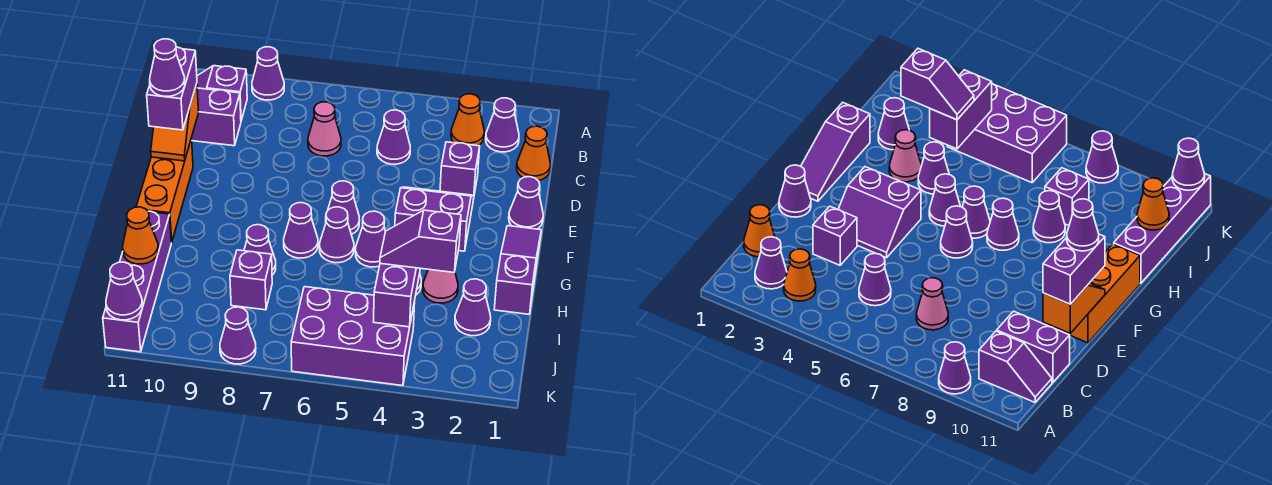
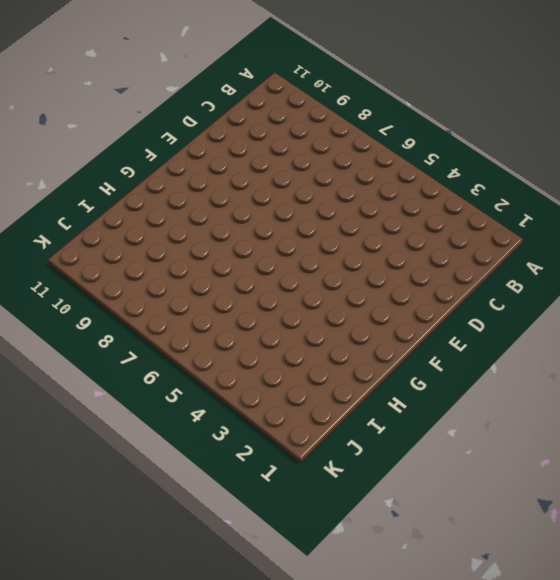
none -> purple 1x1 cone [252,47,284,100]
none -> purple 1x1 cone [486,98,519,152]
none -> orange 1x1 cone [451,94,484,146]
none -> purple 1x2 slope [197,66,247,120]

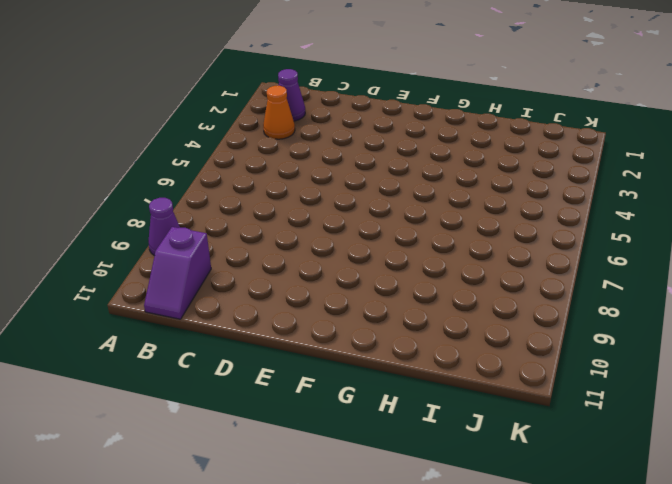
none -> orange 1x1 cone [517,126,550,180]
none -> purple 1x1 cone [377,110,410,164]
none -> pink 1x1 cone [308,102,341,156]
none -> purple 1x2 brick [191,88,241,146]

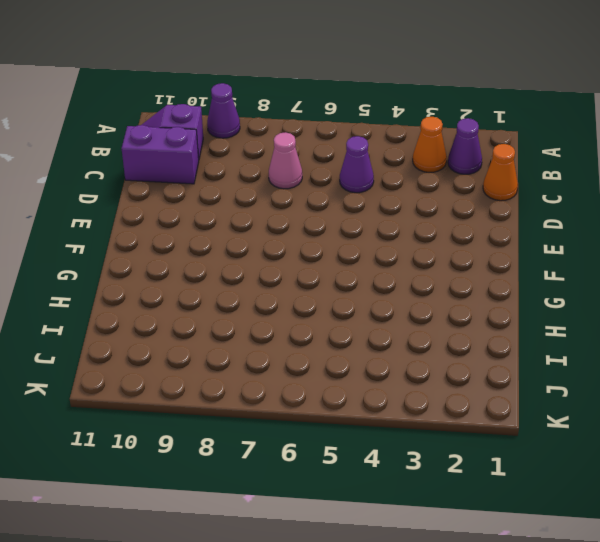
none -> purple 1x1 brick [440,142,480,196]
none -> purple 1x1 cone [509,177,543,229]
none -> purple 2x2 slope [395,187,474,251]
none -> orange 1x3 brick [136,138,193,242]

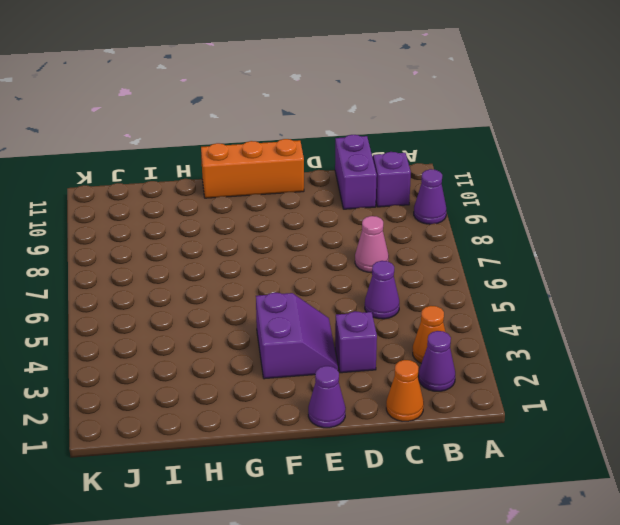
none -> purple 1x3 slope [494,226,541,314]
none -> purple 1x1 cone [328,181,360,234]
none -> purple 1x1 cone [356,211,385,267]
none -> purple 1x1 cone [320,207,354,263]

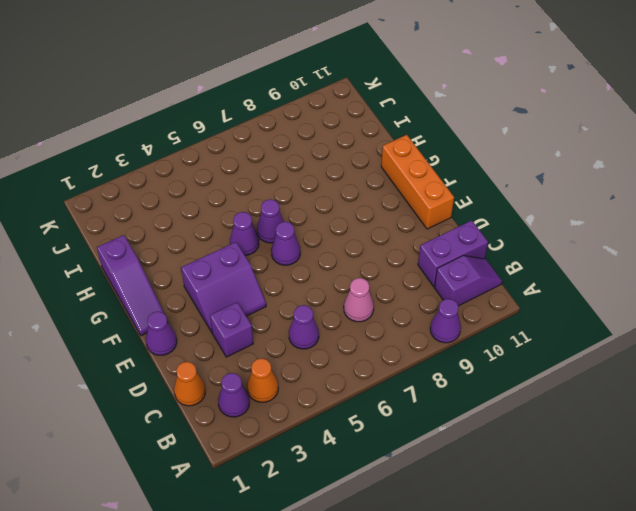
none -> purple 1x1 cone [284,203,318,258]
none -> pink 1x1 cone [423,269,458,303]
none -> purple 1x1 cone [918,142,949,194]
none -> purple 1x1 cone [244,225,276,275]

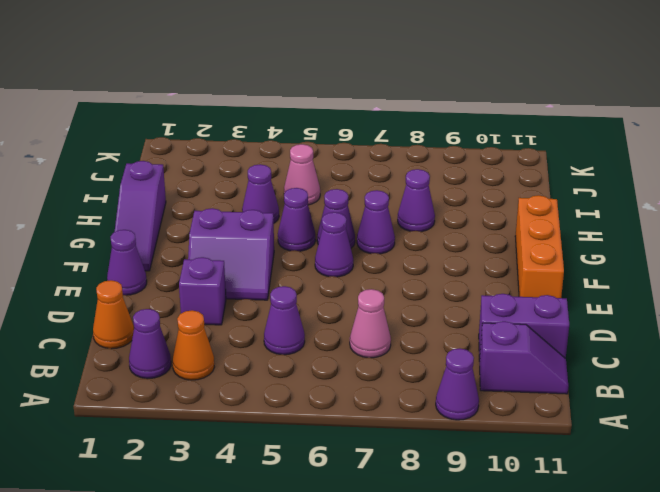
pink 1x1 cone [284,144,320,205] -> pink 1x1 cone moved to [423,269,458,303]
none -> purple 1x4 brick [103,211,172,352]
none -> purple 1x1 cone [455,279,491,336]
none -> purple 1x1 brick [230,250,272,310]
none -> purple 2x3 brick [291,287,415,386]

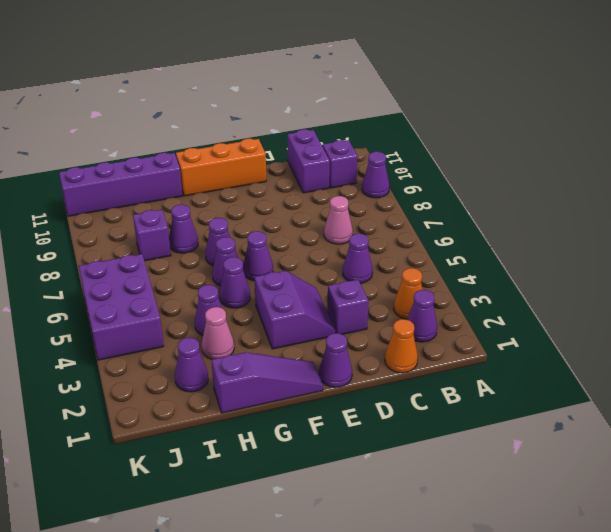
none -> purple 1x1 cone [220,307,256,364]
none -> orange 1x2 slope [151,84,199,161]
none -> purple 1x2 brick [374,264,420,327]
none -> orange 1x1 cone [123,207,158,264]

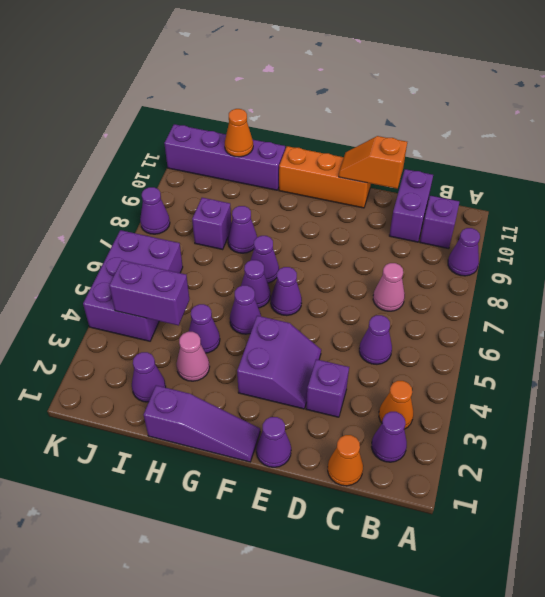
none -> purple 1x1 cone [106,262,143,320]
none -> purple 1x2 brick [147,47,197,130]
none -> purple 1x2 slope [380,210,461,272]
none -> purple 1x1 cone [150,39,185,96]

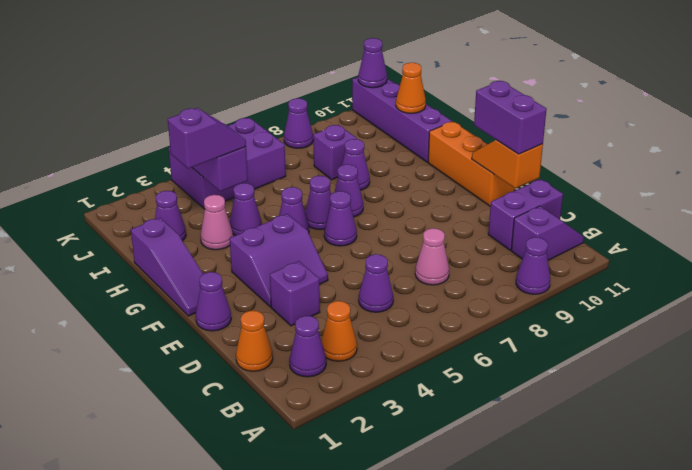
none -> purple 1x1 cone [150,39,185,96]

